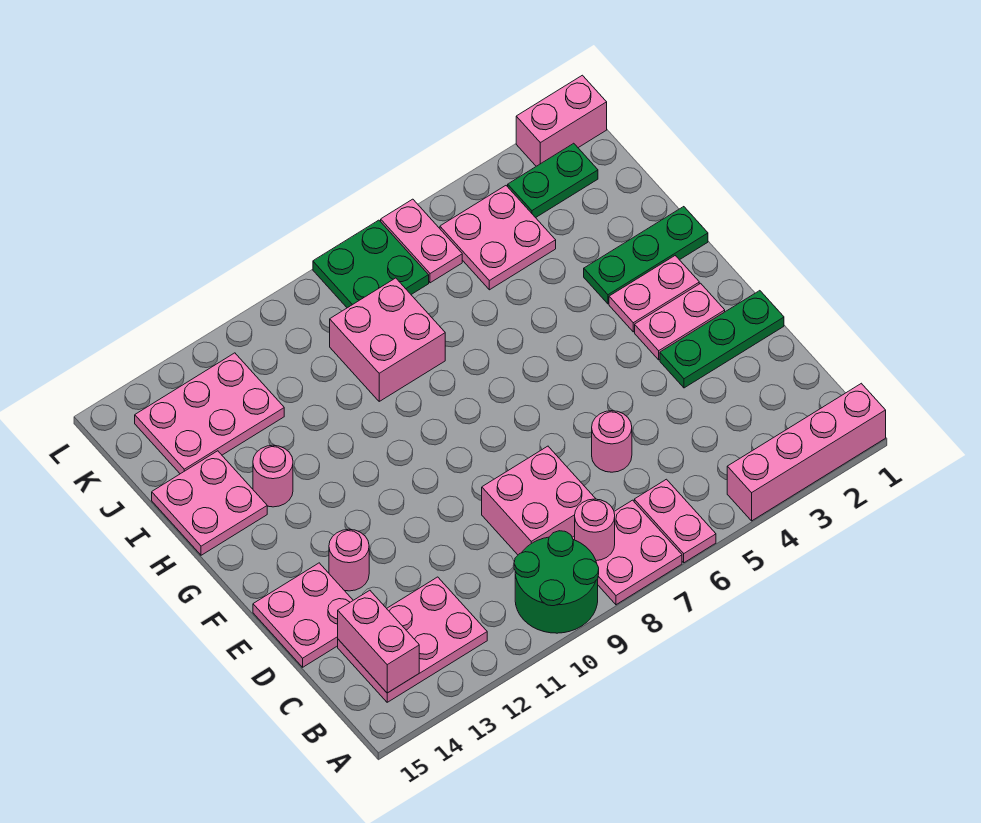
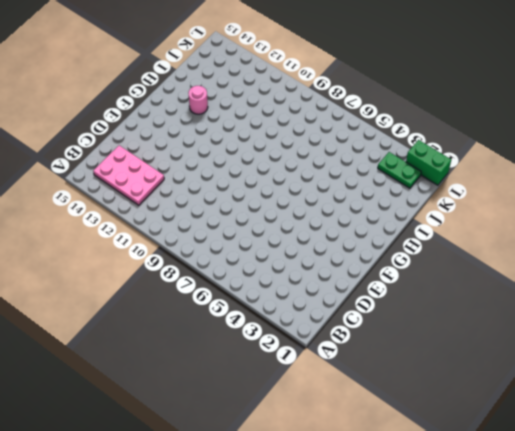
green 1x2 brick [406,140,451,185] -> pink 1x2 brick [516,75,607,166]
none -> pink 1x4 brick [727,383,886,521]
none -> pink 1x2 plate [634,479,716,563]
none -> pink 2x2 plate [572,500,682,605]

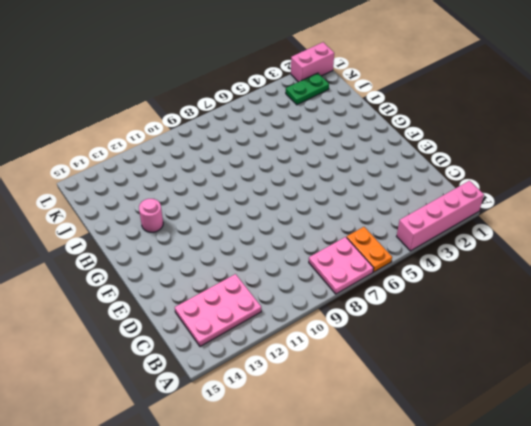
orange 1x2 plate [347,227,392,272] -> pink 1x2 plate [634,479,716,563]
none -> green 2x2 round brick [514,531,599,633]
none -> pink 2x2 brick [482,446,596,555]
none -> pink 1x1 round brick [592,411,632,472]

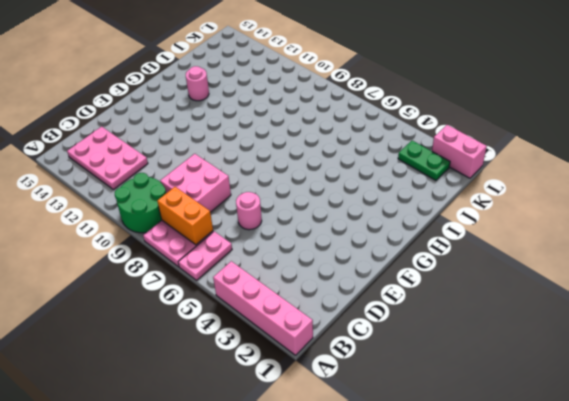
orange 1x2 brick [157,187,213,245] -> pink 1x1 round brick [575,499,615,561]
none -> pink 2x2 plate [253,563,353,667]
none -> green 1x3 plate [660,291,784,388]
none -> pink 1x1 round brick [329,529,369,591]

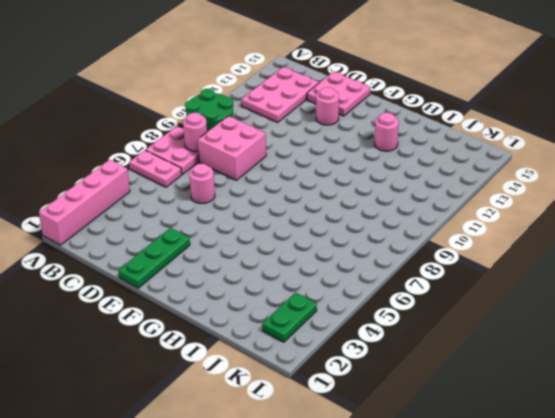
none -> pink 1x2 plate [635,283,725,360]
none -> pink 1x2 plate [609,256,699,332]
none -> green 1x3 plate [584,207,708,304]

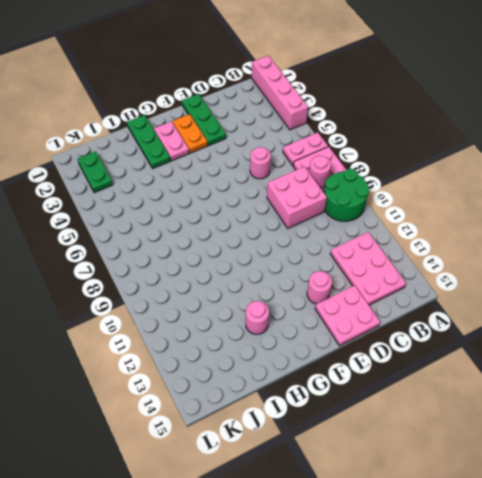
orange 1x2 plate [172,114,208,153] -> pink 1x2 plate [635,283,725,360]
none -> pink 2x2 plate [152,451,267,555]
none -> pink 2x2 brick [330,278,445,401]
none -> pink 2x2 plate [440,186,556,290]

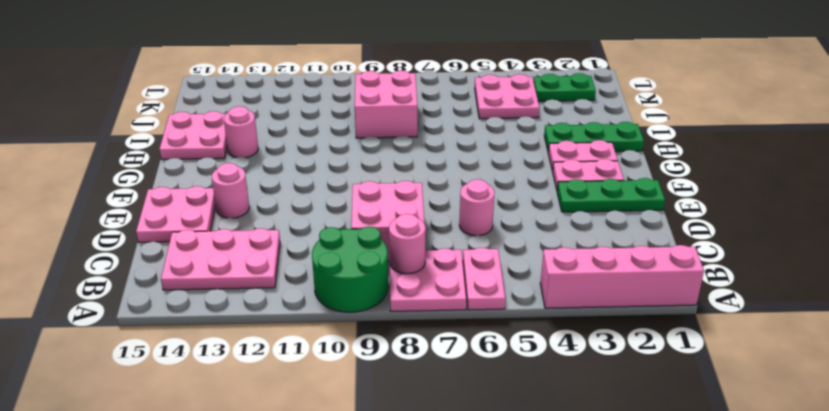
none -> pink 2x3 plate [135,353,284,474]
none -> pink 1x2 plate [381,199,462,283]
none -> green 2x2 plate [313,220,429,308]

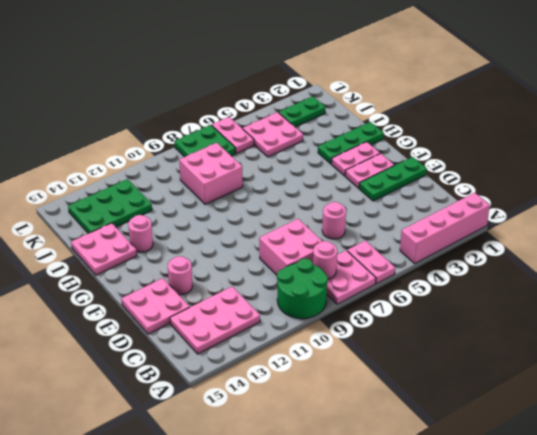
green 2x3 plate [68,179,152,234] -> pink 2x3 plate [135,353,284,474]
none -> pink 1x2 brick [516,75,607,166]
none -> pink 1x2 brick [338,590,419,693]

